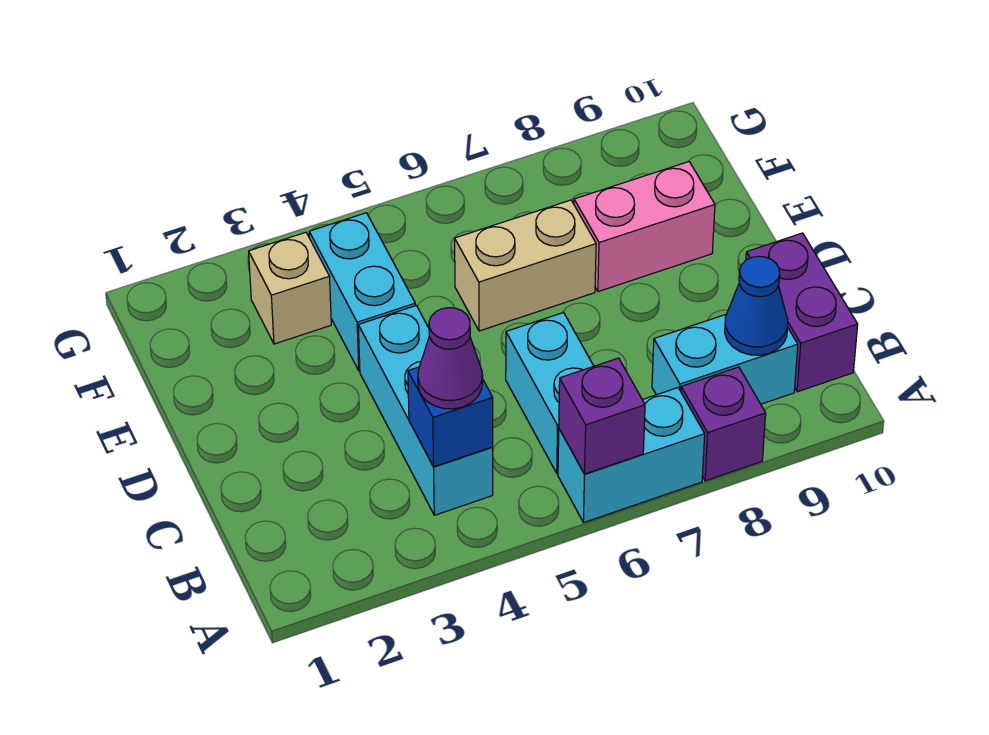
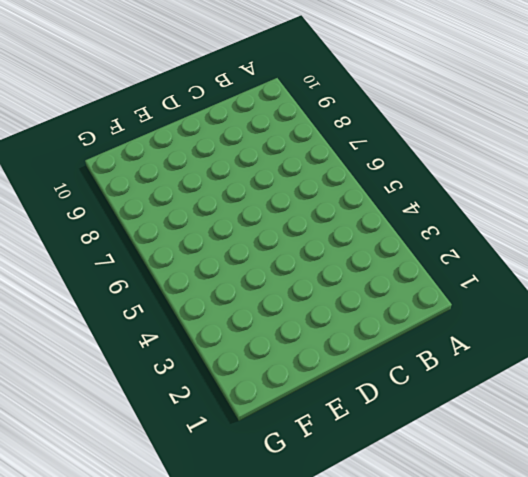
none -> cyan 1x2 brick [558,388,705,523]
none -> purple 1x1 brick [681,367,766,481]
none -> cyan 1x3 brick [358,306,493,515]

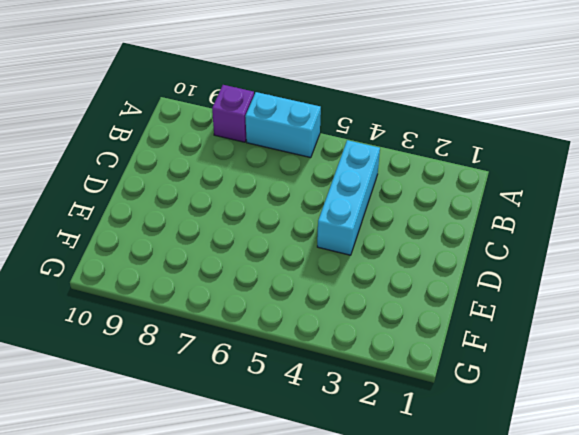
none -> cyan 1x2 brick [506,313,593,474]
none -> cyan 1x2 brick [652,315,798,404]
none -> purple 1x2 brick [746,233,858,392]

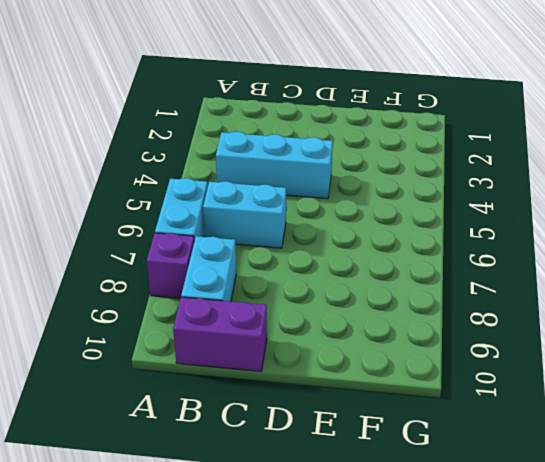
none -> cyan 1x2 brick [309,213,415,371]
none -> tan 1x2 brick [455,200,596,331]
none -> pink 1x2 brick [574,162,715,292]

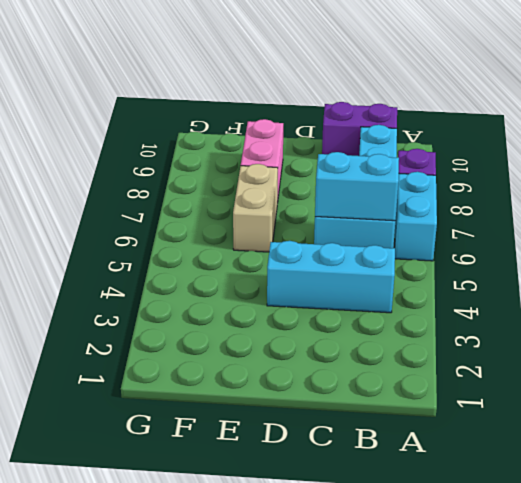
cyan 1x2 brick [315,152,399,221] -> cyan 1x2 brick moved to [309,213,415,371]
none -> tan 1x1 brick [249,232,331,344]
none -> purple 1x1 brick [559,358,645,474]
none -> blue 1x1 brick [408,367,493,467]

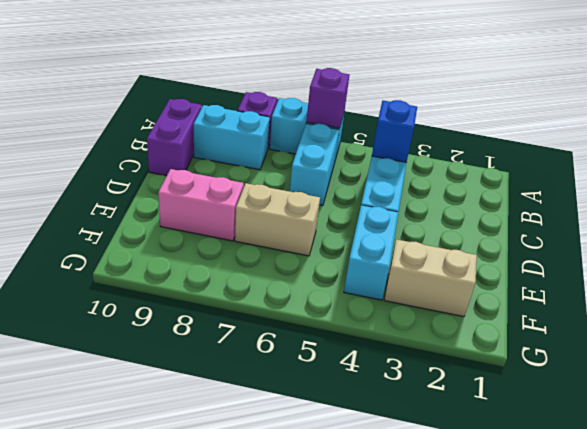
tan 1x2 brick [384,239,477,317] -> tan 1x1 brick [249,232,331,344]
none -> blue 1x1 cone [725,256,788,355]
none -> purple 1x1 cone [418,308,483,409]

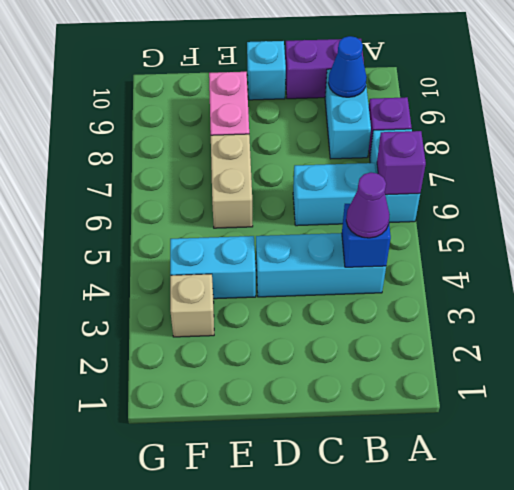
cyan 1x1 brick [247,41,286,100] -> none

